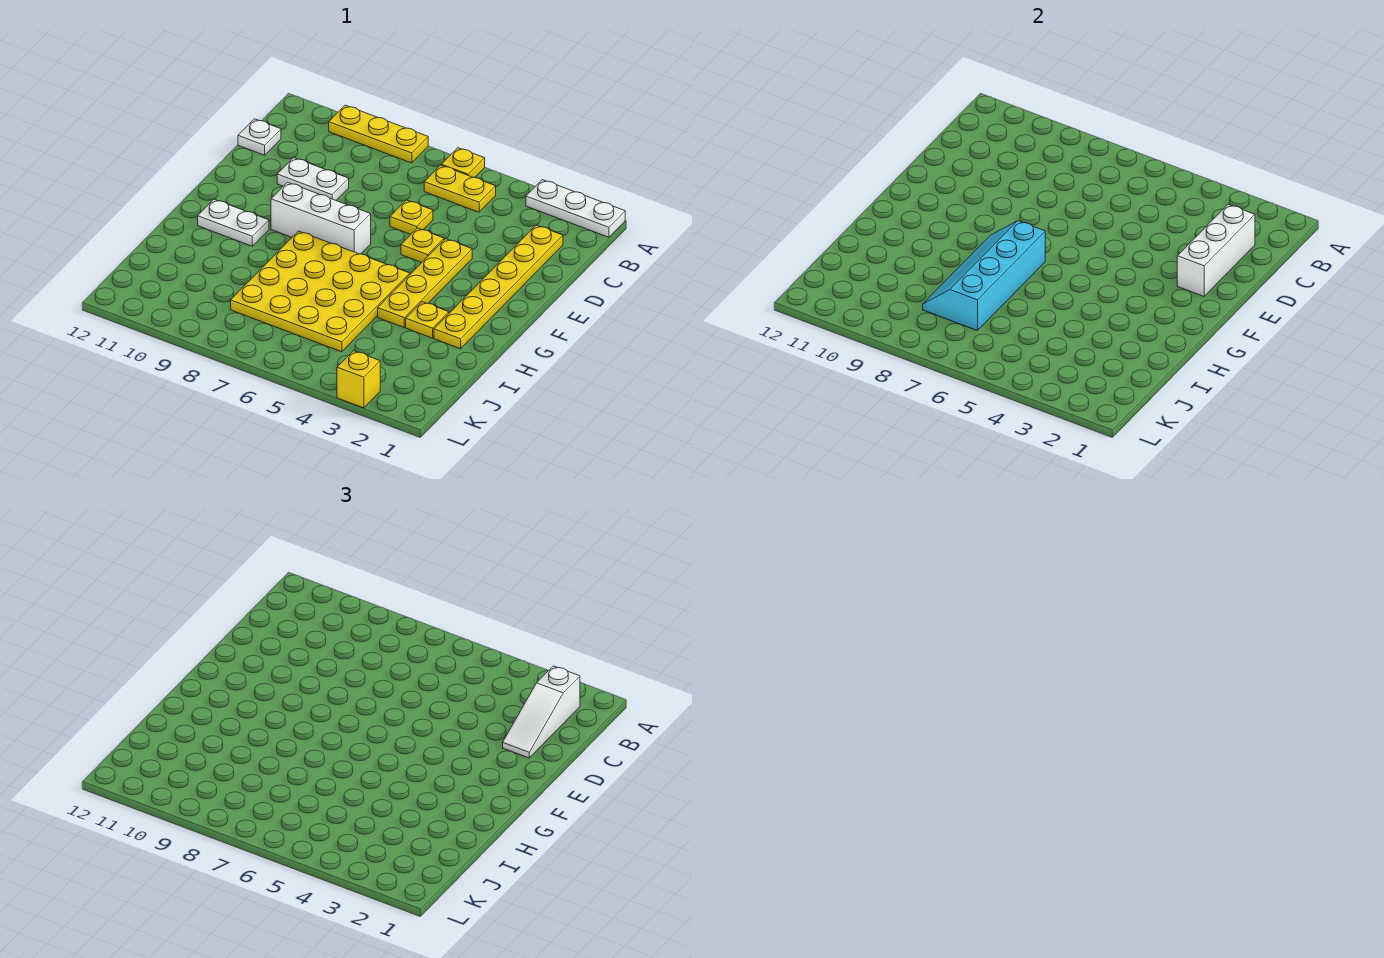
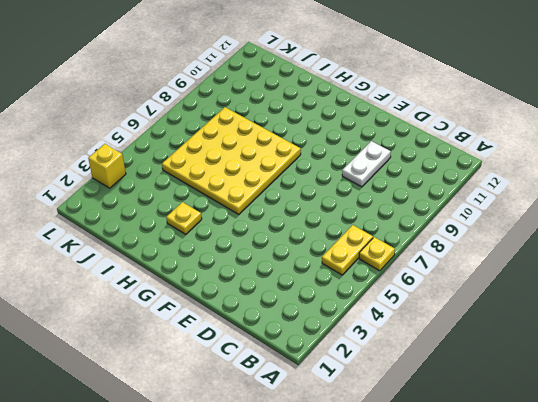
none -> white 1x3 plate [526,180,625,237]
none -> yellow 1x3 plate [329,105,428,163]
none -> yellow 1x6 plate [434,225,563,349]

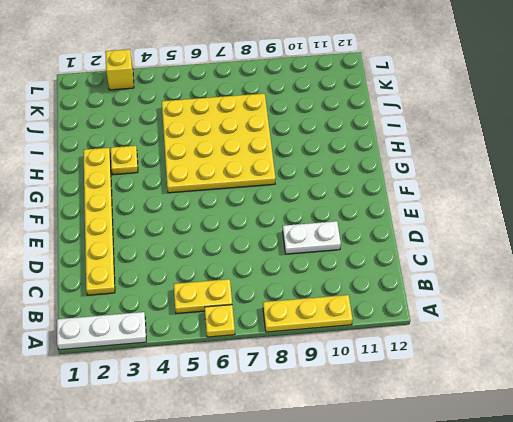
none -> white 1x1 plate [238,119,281,155]
none -> yellow 1x1 plate [390,200,433,234]
none -> yellow 1x4 plate [378,239,472,327]

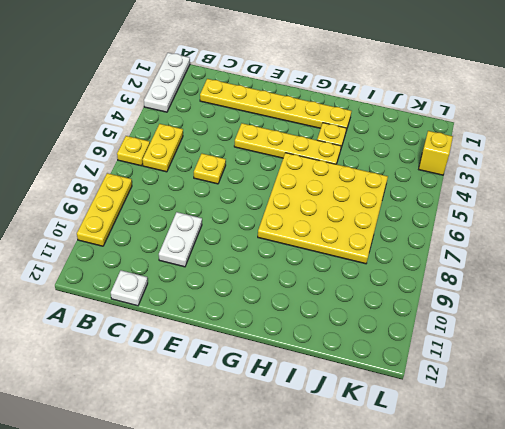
none -> yellow 1x1 plate [401,228,444,262]
none -> white 1x3 brick [271,182,371,254]
none -> white 1x2 plate [198,199,269,246]

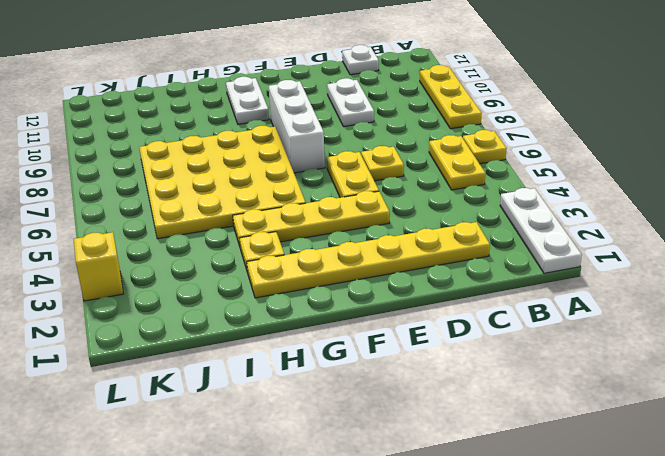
yellow 1x2 plate [327,151,379,198] -> yellow 1x1 plate [401,228,444,262]
none -> white 1x3 brick [1177,204,1255,296]
none -> cyan 2x4 slope [923,221,1045,331]
none -> white 1x3 slope [503,666,580,758]

